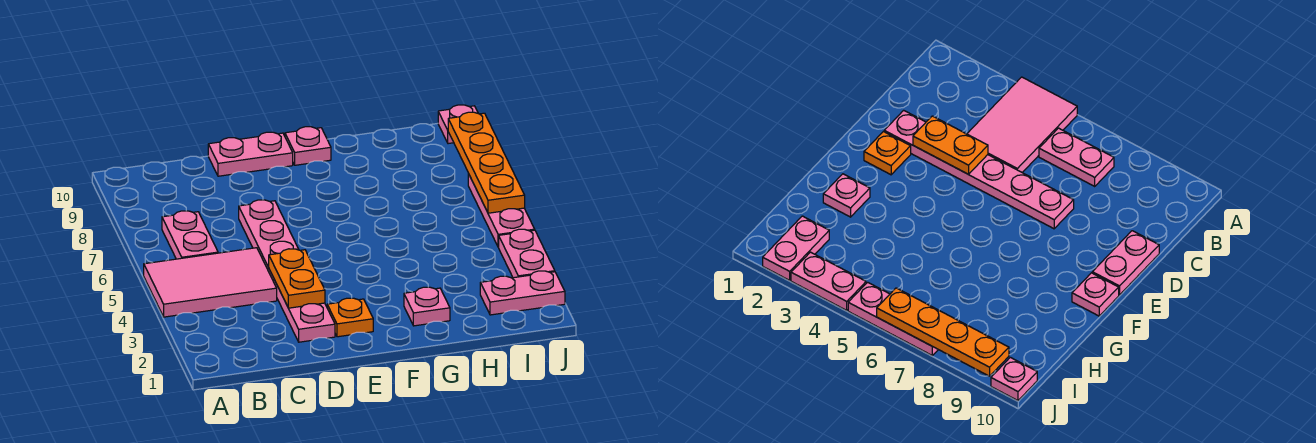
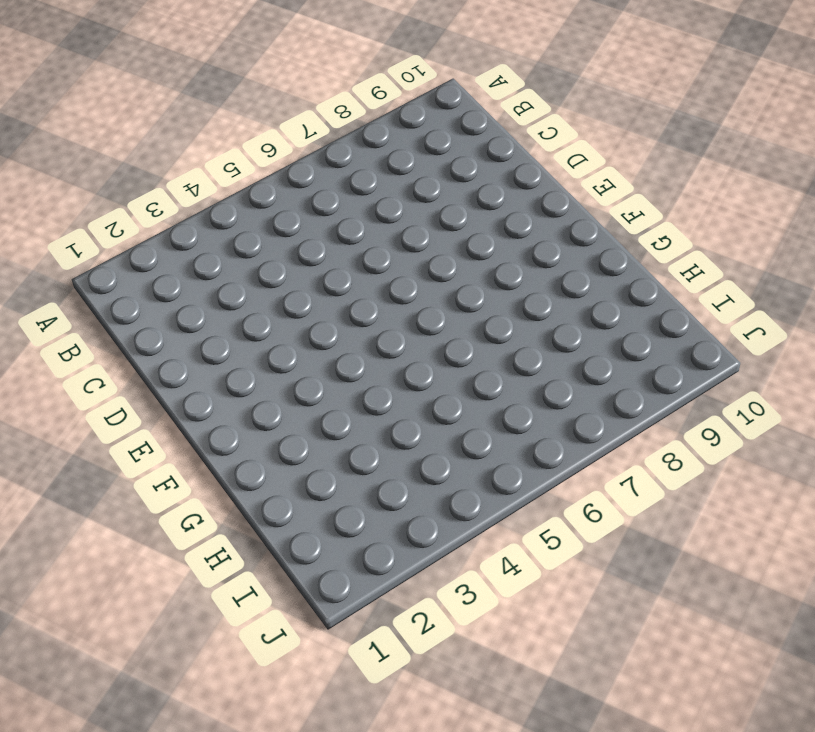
none -> pink 2x3 tile [144,248,277,317]
none -> pink 1x2 plate [162,211,218,259]
none -> pink 1x6 plate [239,200,335,342]

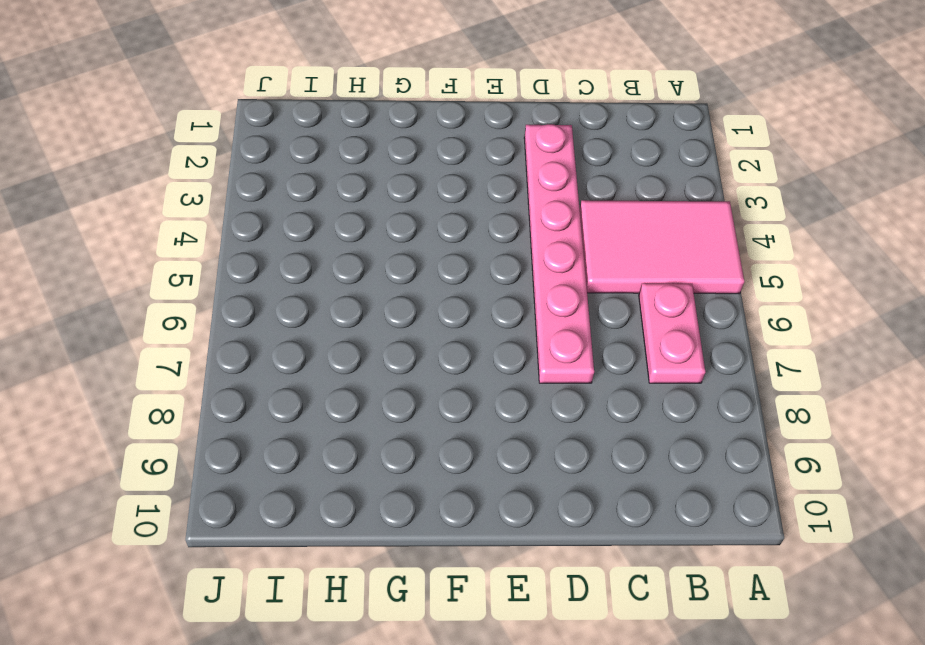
none -> pink 1x2 plate [208,132,293,176]
none -> orange 1x1 plate [327,298,373,337]
none -> pink 1x1 plate [285,127,331,165]

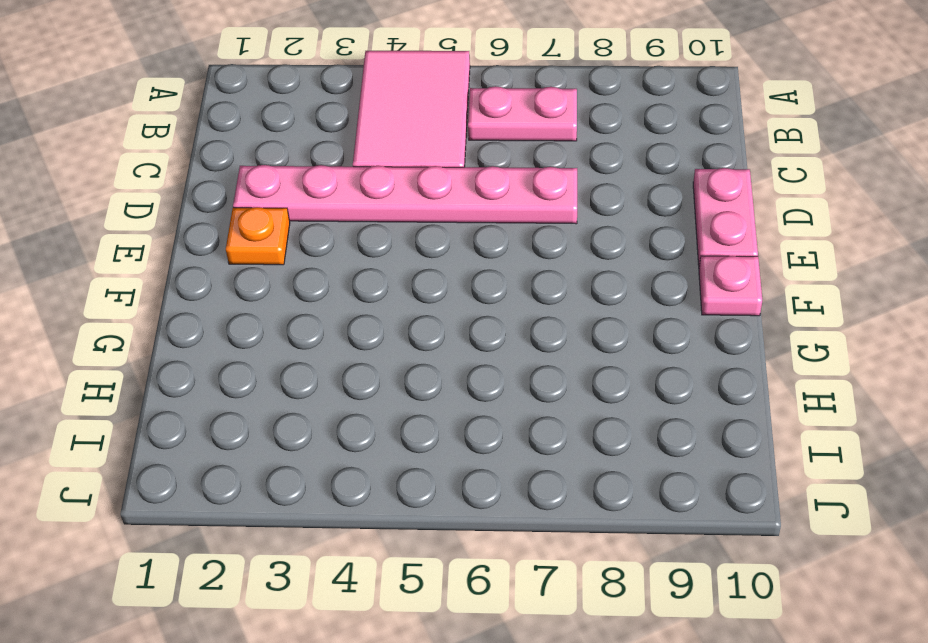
none -> pink 1x1 plate [404,287,450,326]
none -> pink 1x2 plate [480,271,565,315]
none -> pink 1x2 plate [499,229,555,278]

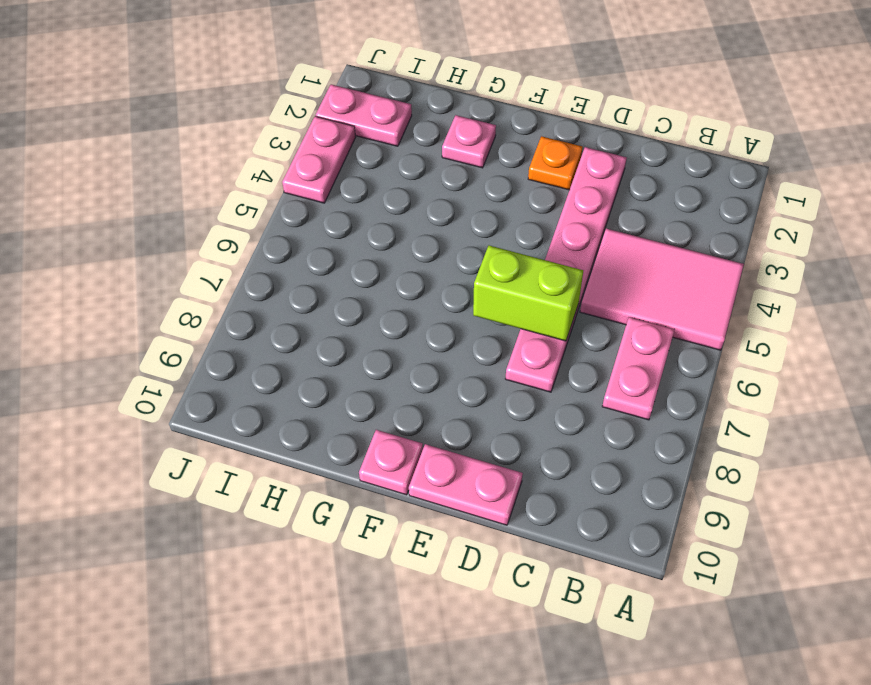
lime 1x2 brick [473,245,583,341] -> none
none -> pink 1x3 plate [468,174,535,247]
none -> pink 1x1 plate [438,105,478,144]
none -> orange 1x2 plate [269,249,325,308]

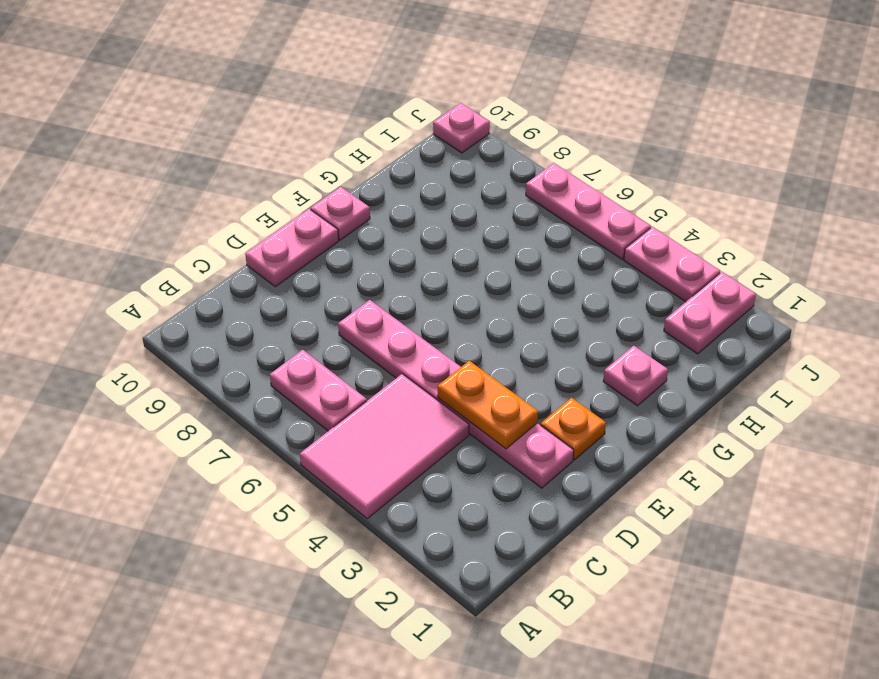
none -> orange 1x4 plate [448,112,525,213]

